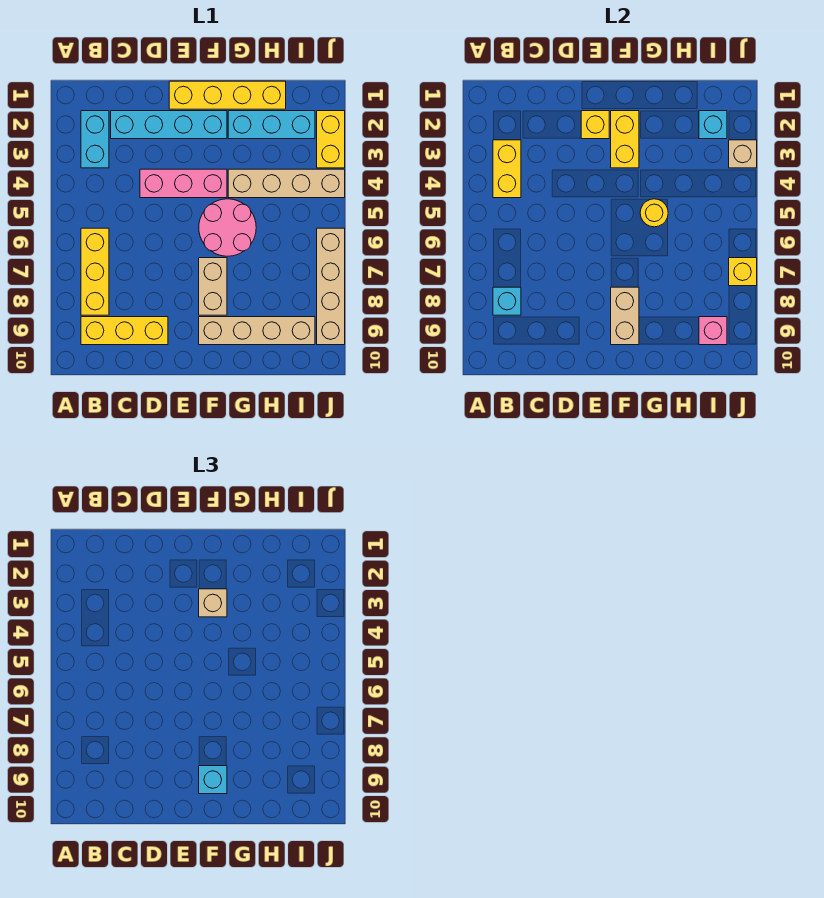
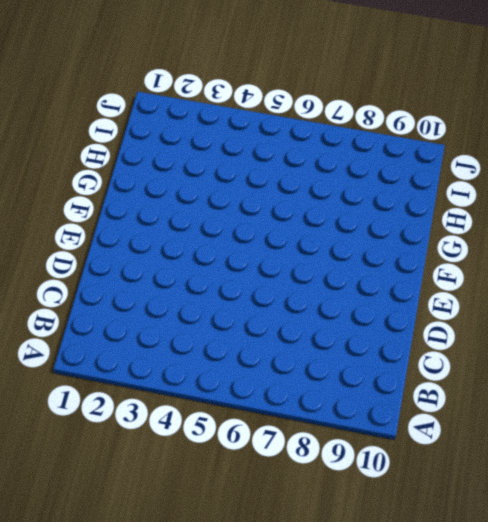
none -> cyan 1x2 brick [81,111,109,168]
none -> yellow 1x3 brick [81,228,109,315]
none -> yellow 1x3 brick [81,317,168,345]

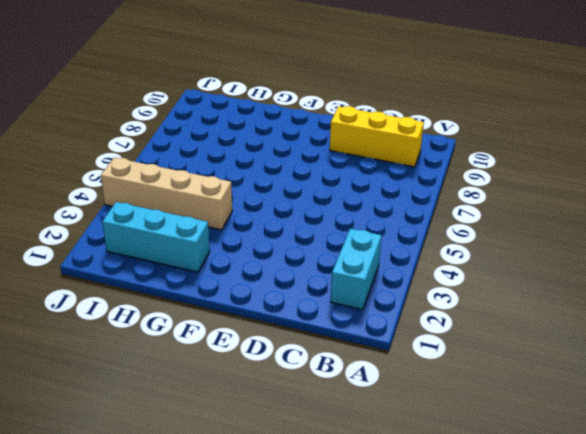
none -> yellow 1x3 brick [81,228,109,315]
none -> cyan 1x4 brick [111,111,227,139]
none -> pink 1x3 brick [140,169,227,198]

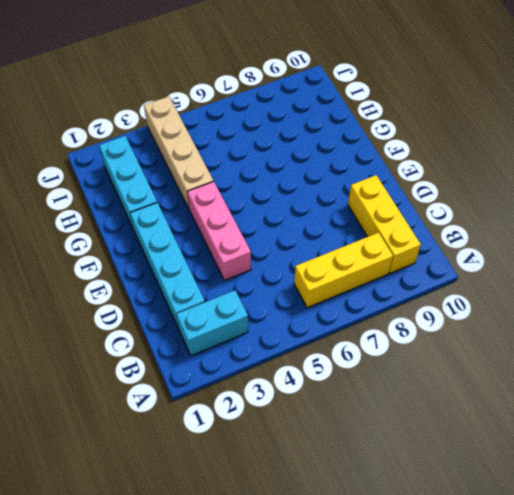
none -> yellow 1x4 brick [169,81,286,109]
none -> pink 2x2 round brick [199,199,256,256]
none -> tan 1x2 brick [199,258,227,315]

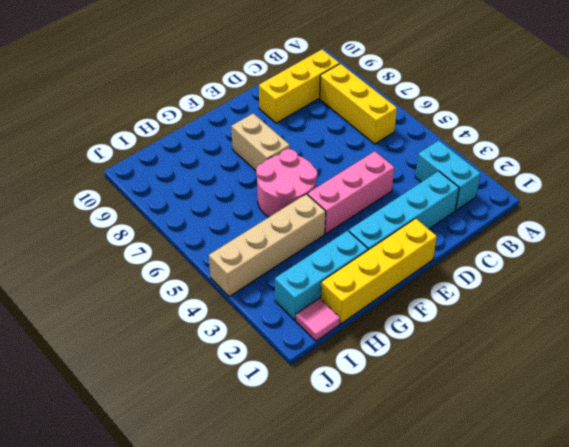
pink 1x1 tile [296,298,340,341] -> none
none -> tan 1x4 brick [199,317,315,345]
none -> yellow 1x2 brick [317,111,345,168]
none -> tan 1x4 brick [317,228,345,345]

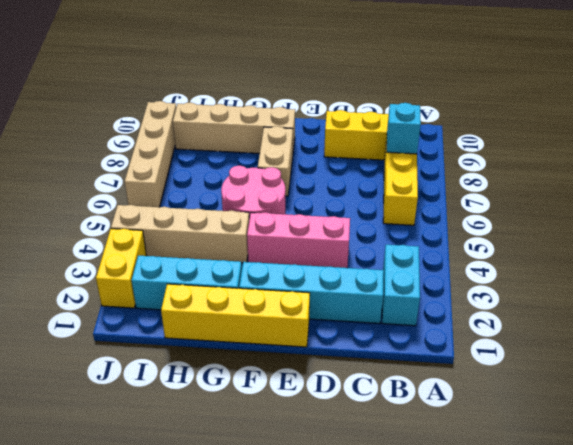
none -> yellow 1x2 brick [493,140,521,198]
none -> yellow 1x1 brick [581,111,609,139]
none -> yellow 1x2 brick [611,111,639,168]

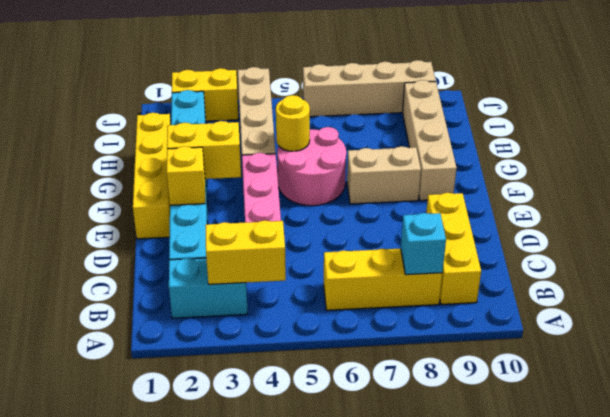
none -> tan 1x2 brick [611,287,639,345]
none -> cyan 1x1 brick [699,111,727,139]
none -> pink 1x1 brick [699,317,727,345]

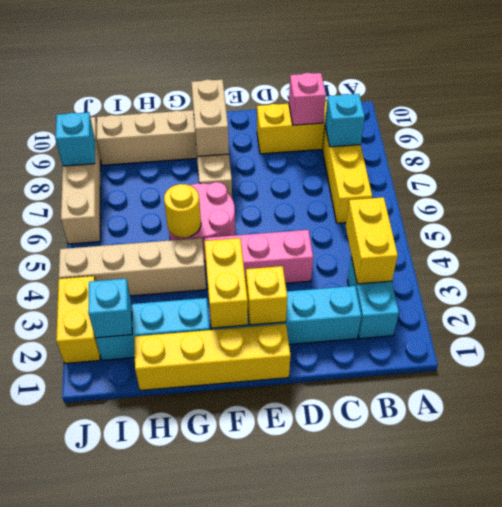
pink 1x1 brick [289,73,326,125] -> pink 1x1 brick moved to [699,317,727,345]
cyan 1x1 brick [56,112,95,166] -> cyan 1x1 brick moved to [199,766,227,794]
none -> tan 1x1 brick [729,140,757,168]
none -> yellow 1x1 brick [729,258,757,286]
none -> tan 1x1 brick [199,589,227,617]

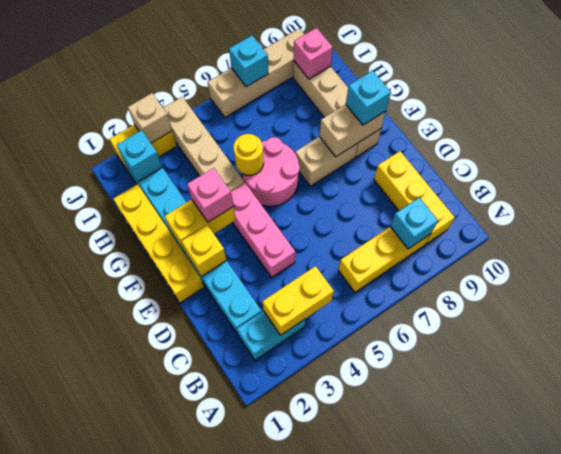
pink 1x1 brick [187,168,233,222] -> tan 1x1 brick [199,589,227,617]
cyan 1x1 brick [229,36,268,87] -> yellow 1x1 brick [729,258,757,286]

